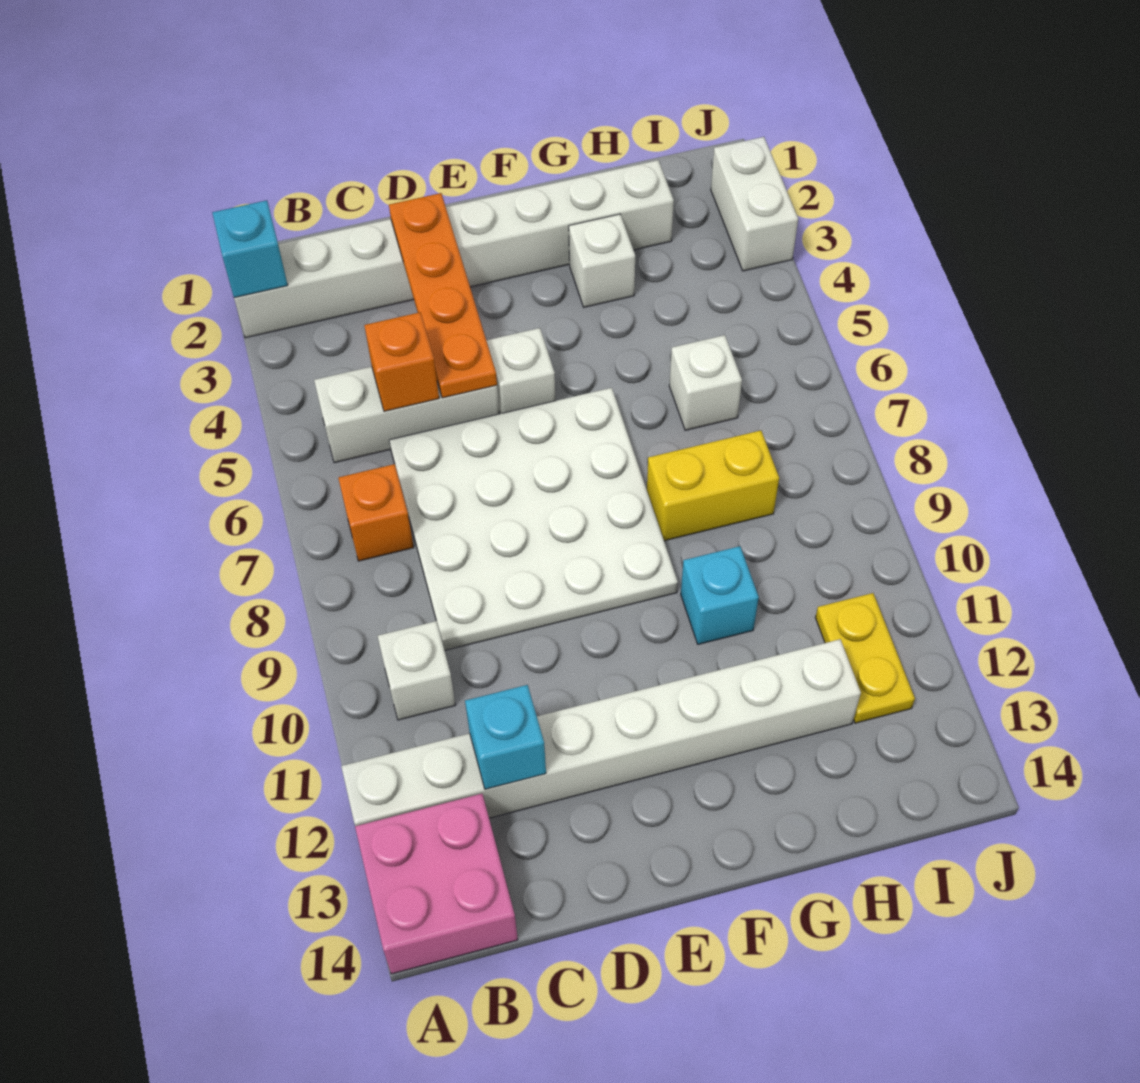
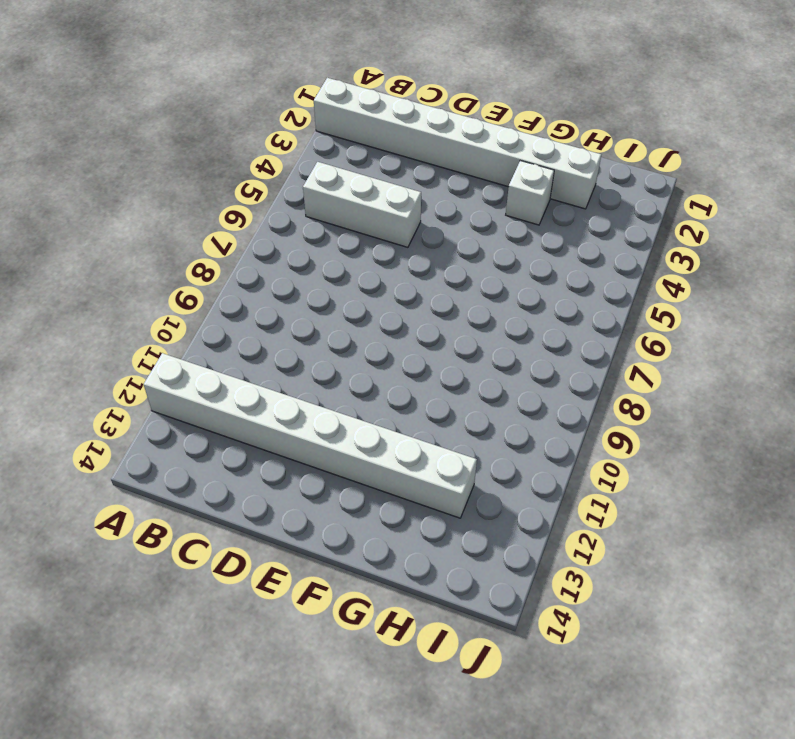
none -> pink 2x2 brick [355,794,518,974]
none -> orange 1x1 brick [338,464,414,561]
none -> white 1x1 brick [378,621,456,720]

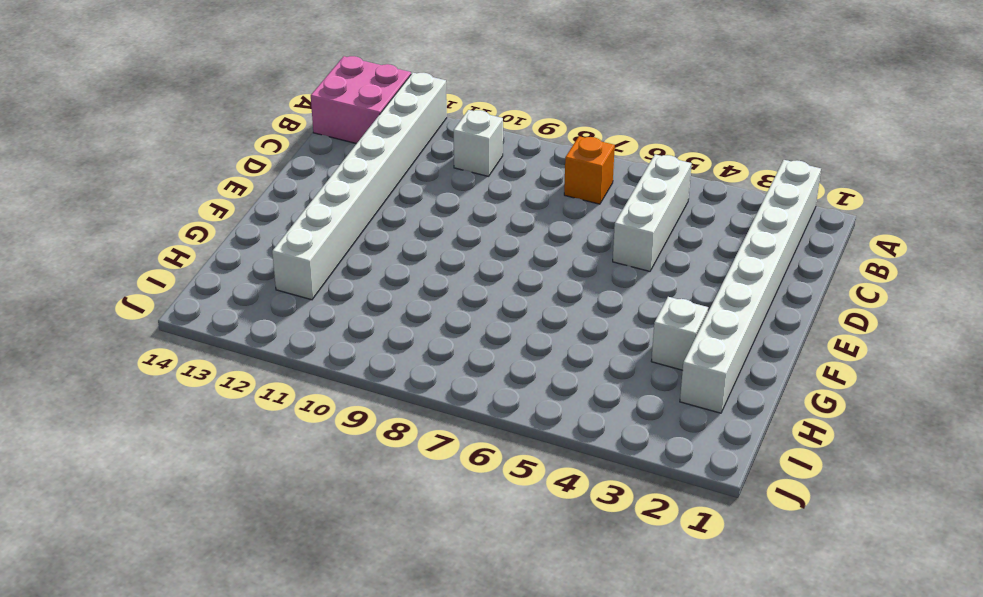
none -> white 4x4 plate [389,388,678,651]
none -> white 1x1 brick [486,328,556,414]
none -> yellow 1x2 brick [647,431,779,541]

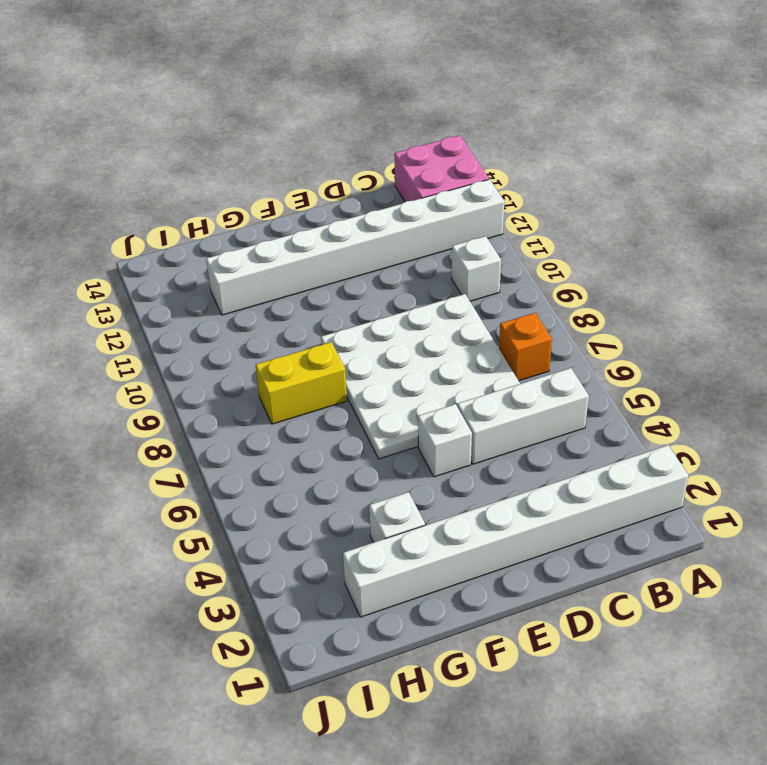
none -> cyan 1x1 brick [681,546,759,644]
none -> white 1x1 brick [669,335,742,430]
none -> yellow 1x2 plate [815,593,915,723]

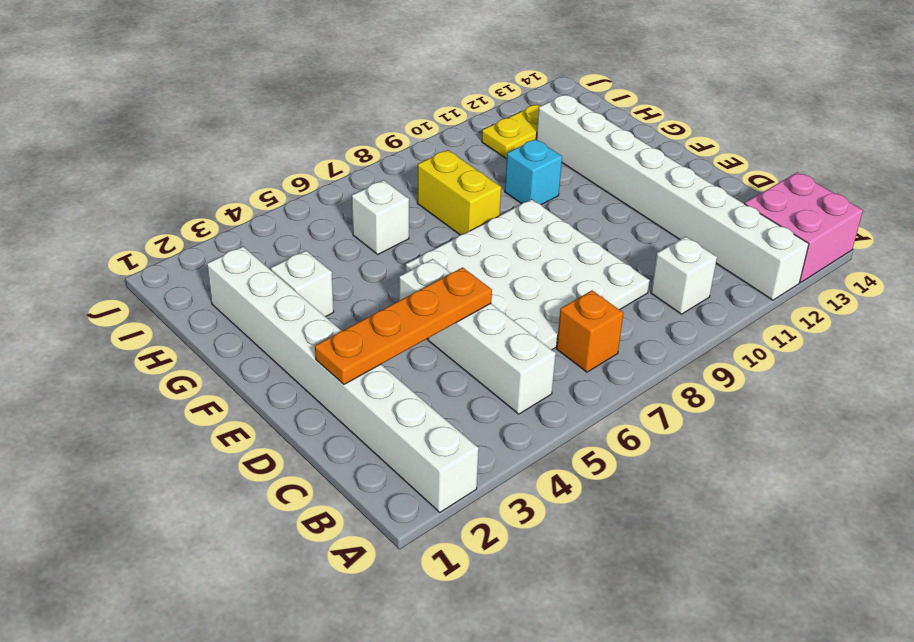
none -> white 1x2 brick [711,137,798,271]
none -> cyan 1x1 brick [212,200,288,298]
none -> orange 1x1 brick [364,312,439,411]

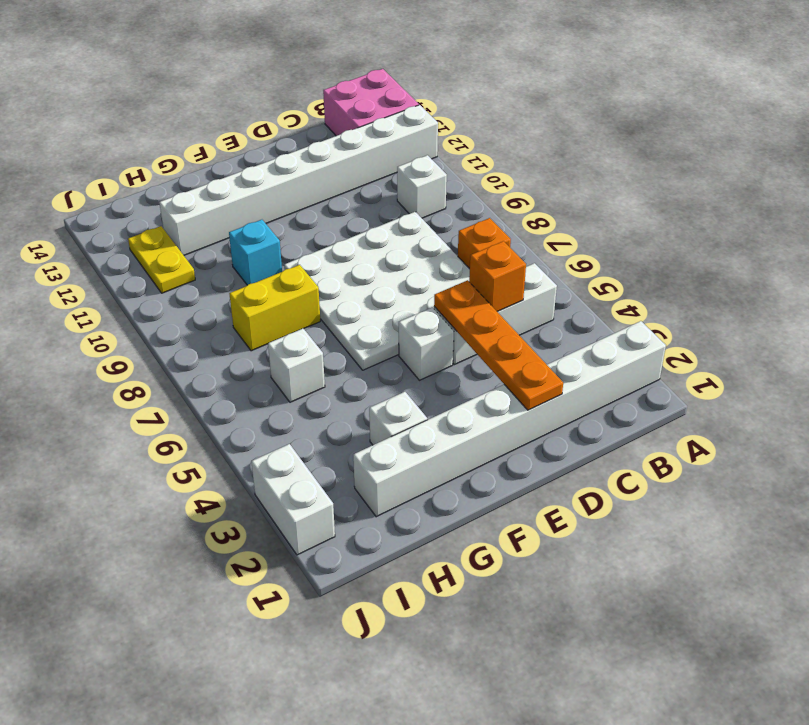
none -> cyan 1x1 brick [212,200,288,298]
none -> cyan 1x1 brick [465,685,546,789]

